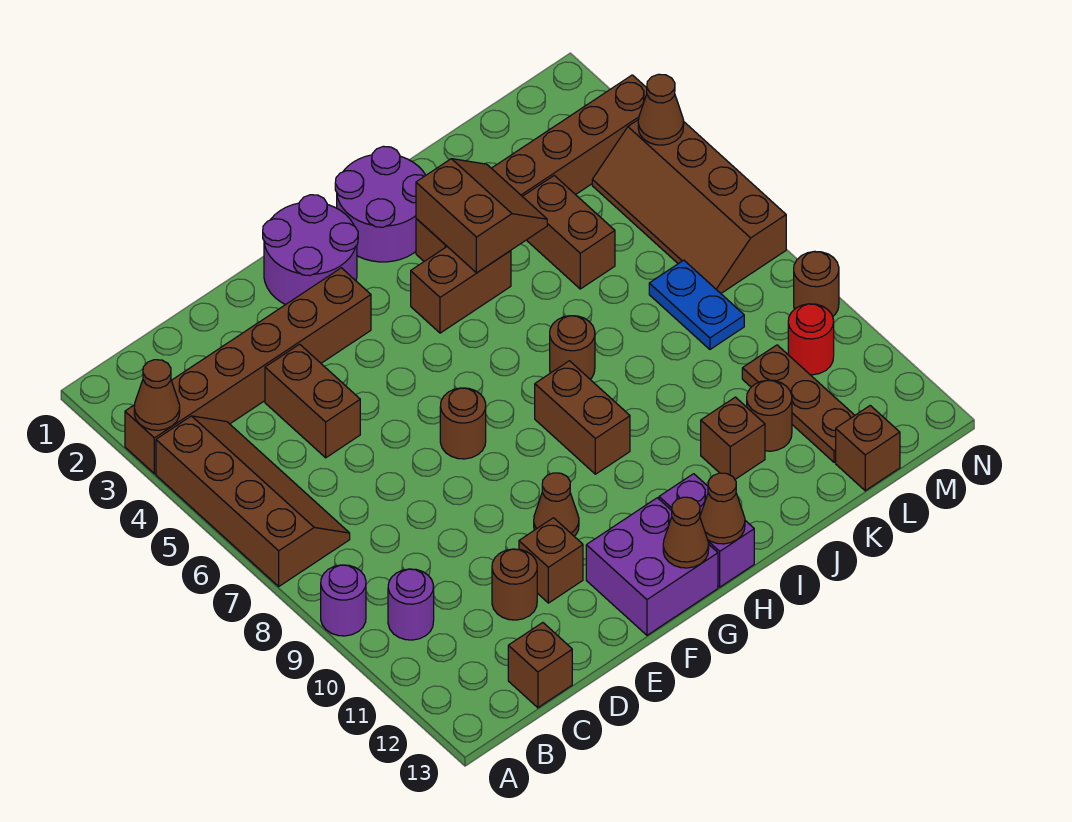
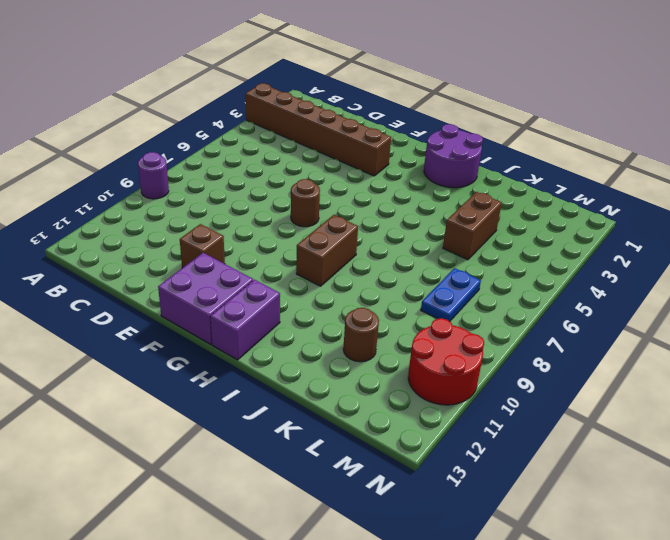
red 2x2 round brick [408,318,484,405] -> red 1x1 round brick [788,304,834,375]
none -> brown 2x4 slope [156,416,350,586]
none -> purple 1x1 round brick [388,569,434,640]
none -> brown 1x1 brick [508,623,572,708]
none -> brown 1x2 brick [265,344,360,458]

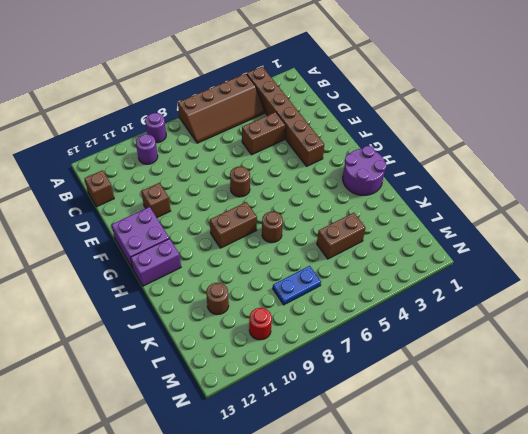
none -> brown 1x1 round brick [492,549,537,620]
none -> purple 2x2 round brick [263,195,358,305]
none -> brown 1x1 cone [534,473,579,536]
none -> brown 1x2 brick [411,247,511,333]

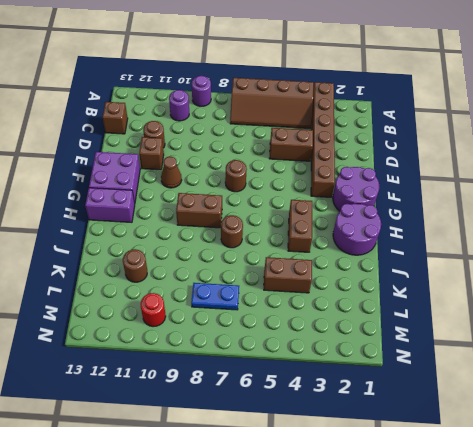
none -> brown 1x6 brick [416,75,647,261]
none -> brown 1x1 brick [701,397,765,479]
none -> brown 1x3 plate [742,345,855,462]
none -> brown 1x1 brick [836,406,900,491]

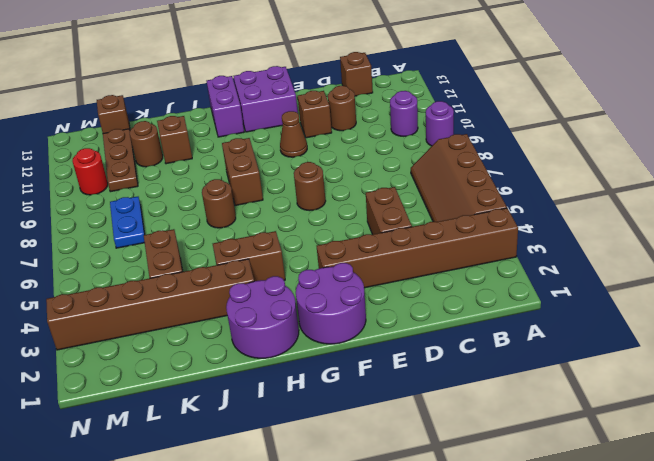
none -> brown 2x4 slope [592,120,786,293]
none -> brown 1x1 round brick [794,251,839,316]
none -> brown 1x1 cone [134,360,180,430]
none -> brown 1x1 cone [663,497,709,568]

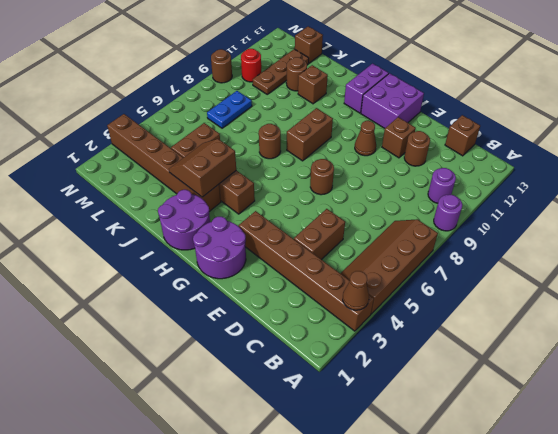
none -> brown 2x4 slope [592,120,786,293]
none -> brown 1x1 cone [663,497,709,568]
none -> brown 1x1 cone [700,473,745,544]
none -> brown 1x1 cone [638,74,684,145]

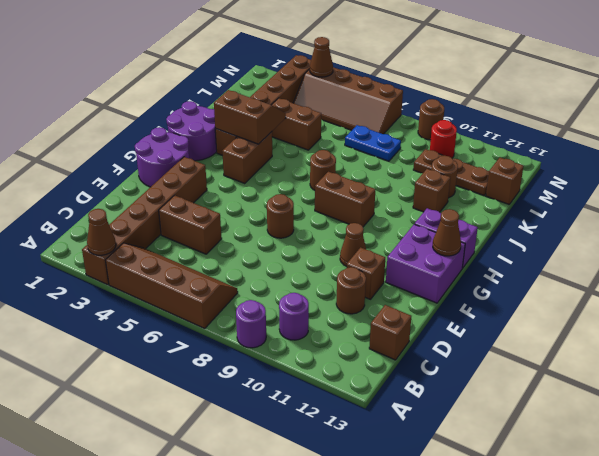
none -> brown 1x1 cone [700,473,745,544]

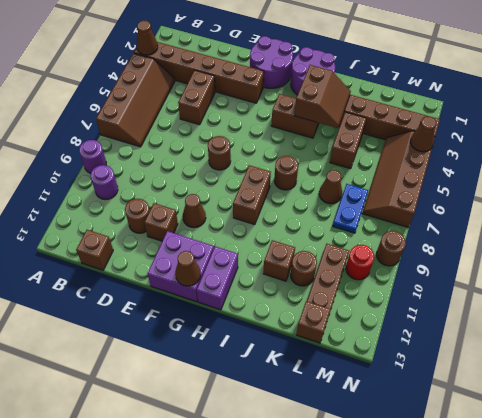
brown 1x1 cone [319,170,342,204] -> brown 1x1 cone moved to [700,473,745,544]

